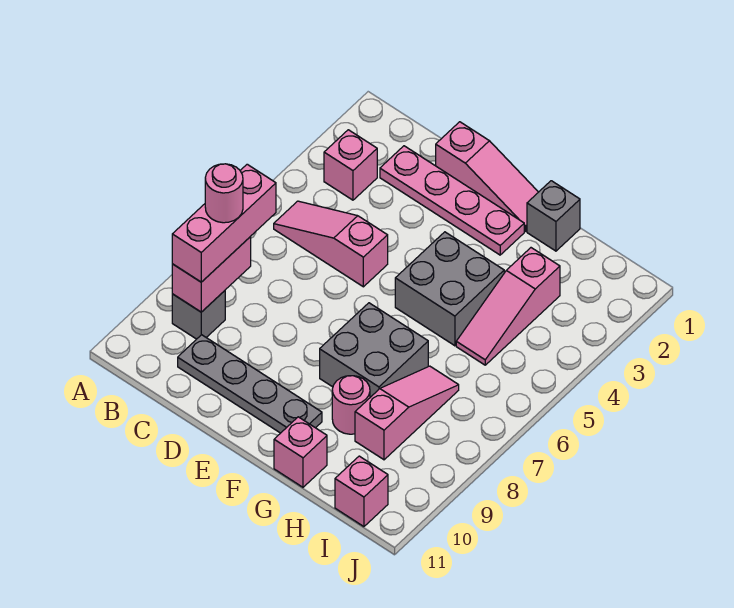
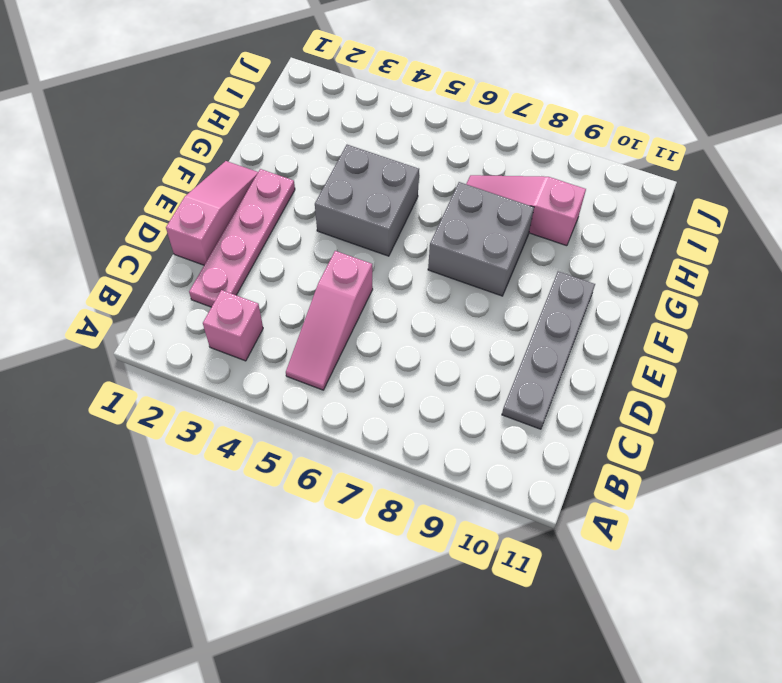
none -> grey 1x1 brick [172,291,225,339]
none -> grey 1x1 brick [527,181,580,251]
none -> pink 1x1 round brick [332,376,370,434]

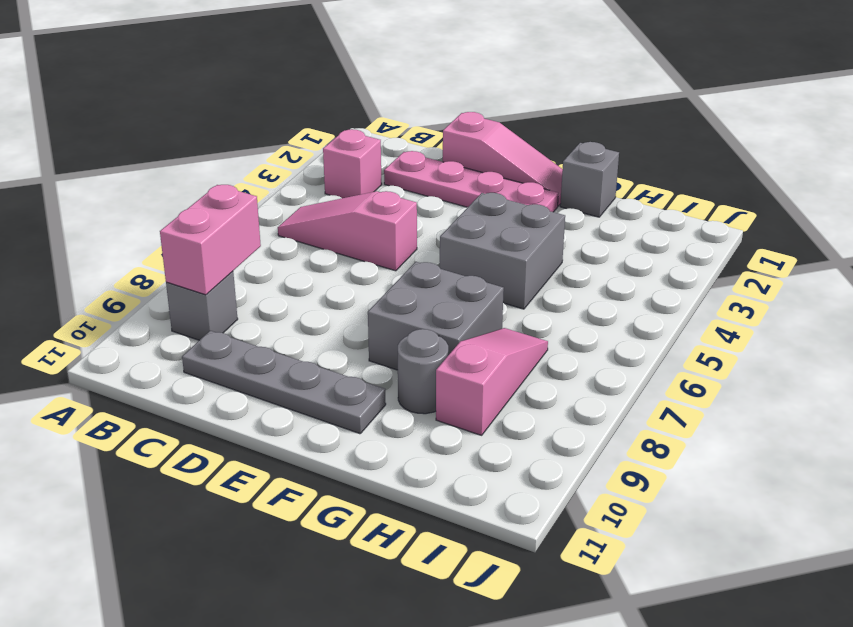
grey 1x1 round brick [398,329,448,414] -> pink 1x1 round brick [332,376,370,434]
none -> pink 1x1 brick [274,417,327,487]
none -> pink 1x3 slope [456,248,560,365]
none -> pink 1x1 brick [335,456,388,527]

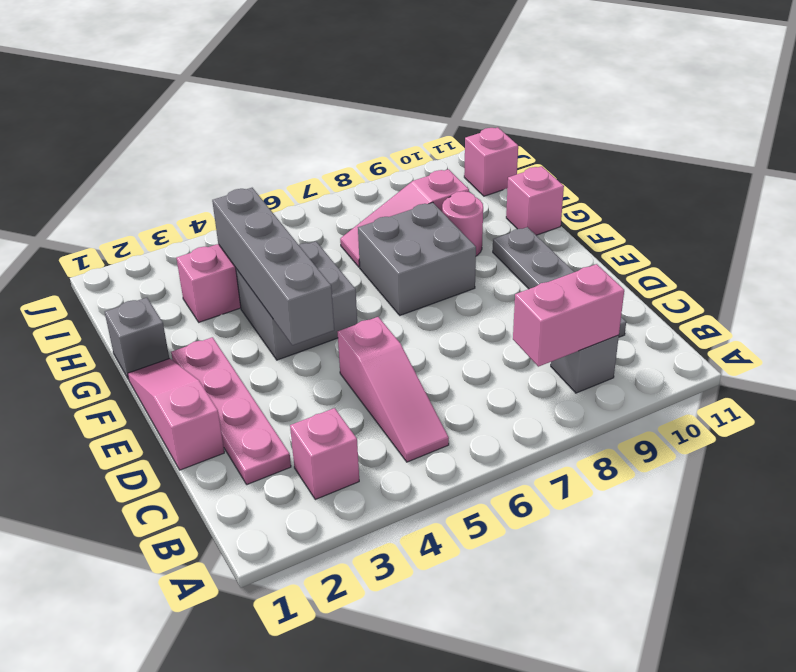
grey 1x4 brick [212,188,334,345] -> none
none -> pink 1x3 brick [172,164,276,282]
none -> pink 1x1 round brick [205,164,243,223]

